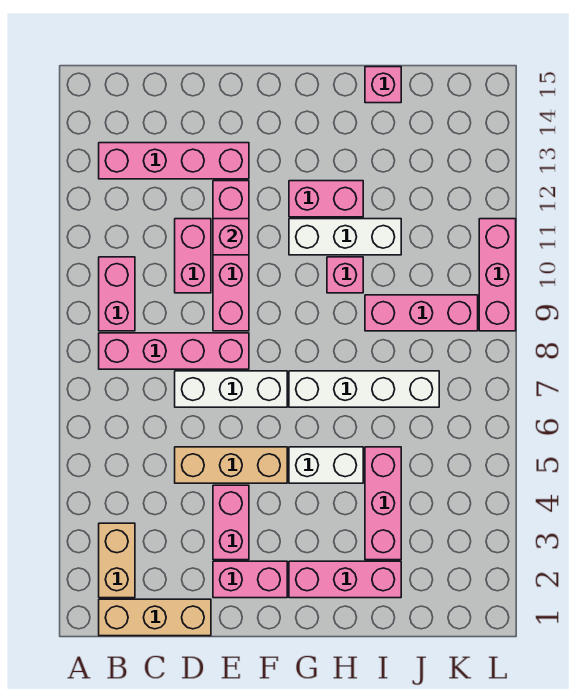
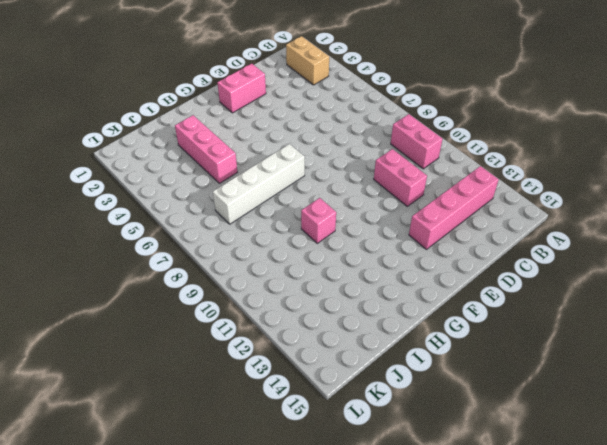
none -> tan 1x3 brick [99,599,211,636]
none -> pink 1x4 brick [99,333,249,369]
none -> tan 1x3 brick [175,447,287,483]

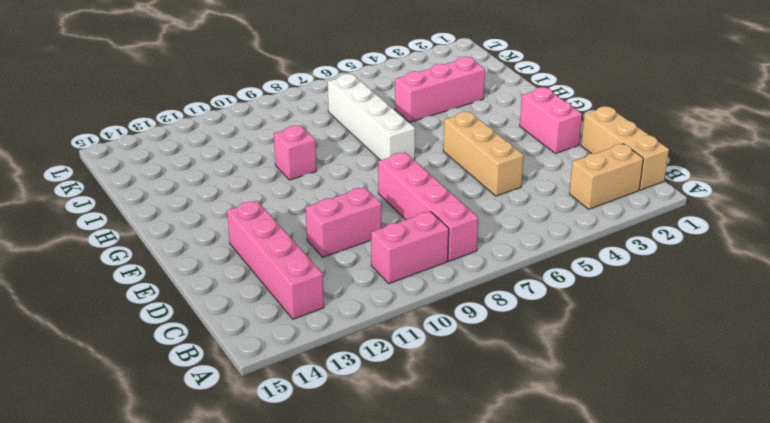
none -> white 1x3 brick [175,371,287,407]
none -> pink 1x2 brick [213,485,249,560]
none -> pink 1x4 brick [213,181,249,331]

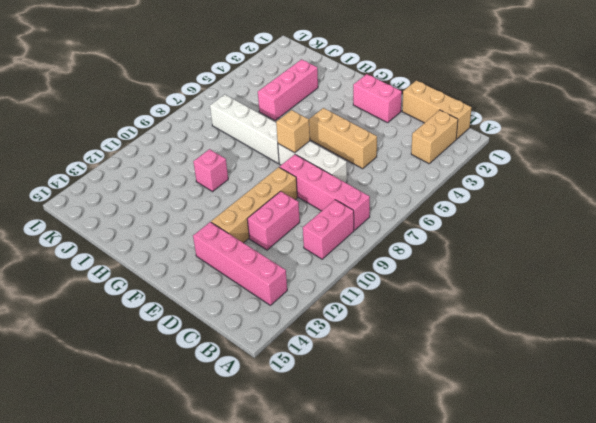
tan 1x4 brick [211,167,297,243] -> pink 1x4 brick [213,181,249,331]
tan 1x1 brick [276,110,310,153] -> none
none -> pink 1x2 brick [213,485,249,560]
none -> pink 1x3 brick [289,561,401,598]
none -> white 1x2 brick [289,447,363,483]

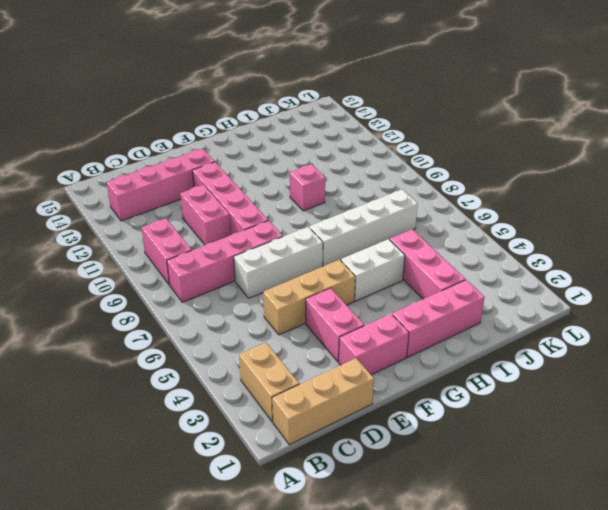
none -> white 1x3 brick [289,219,401,255]
none -> pink 1x2 brick [289,181,363,217]
none -> pink 1x3 brick [365,295,478,331]

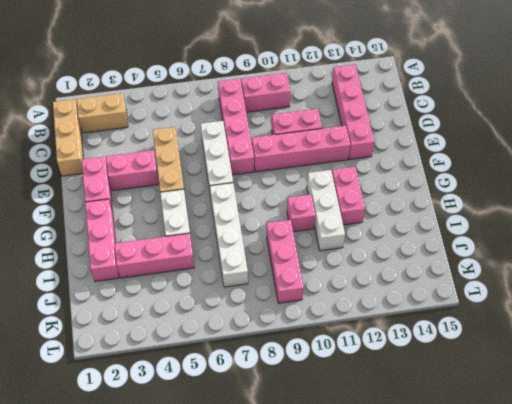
none -> pink 1x1 brick [365,67,401,103]
none -> pink 1x3 brick [479,219,516,331]
none -> pink 1x1 brick [213,219,249,255]

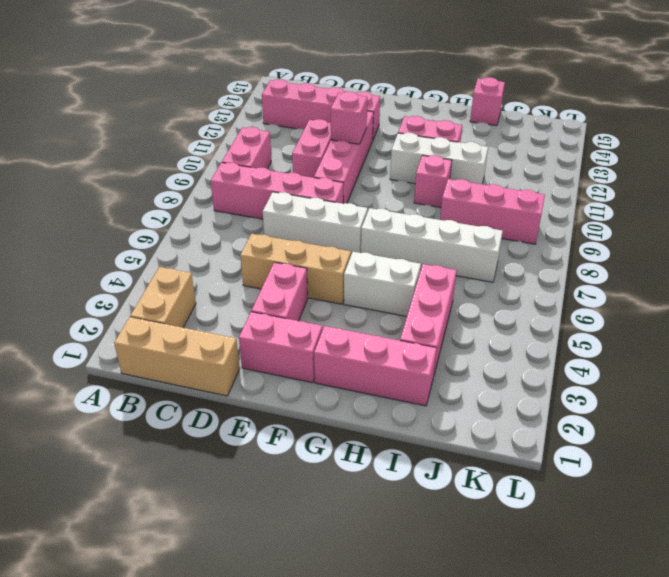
none -> pink 1x3 brick [479,219,516,331]

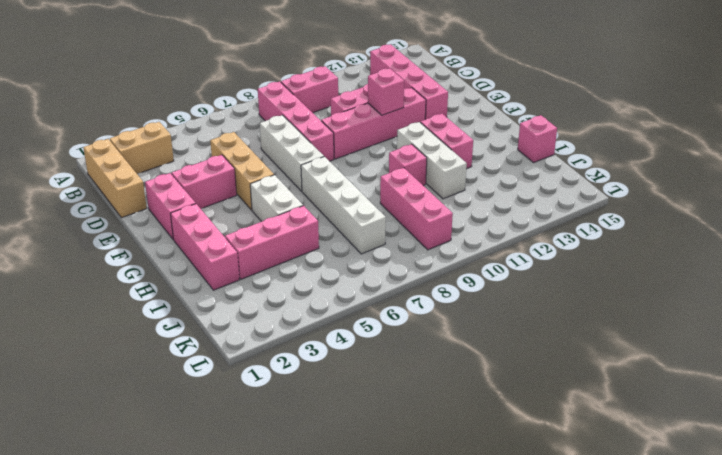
none -> pink 1x3 brick [479,219,516,331]

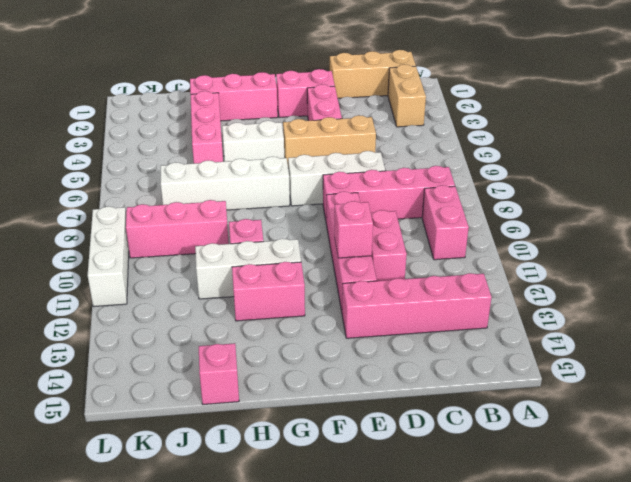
white 1x3 brick [88,207,129,307] -> pink 1x3 brick [479,219,516,331]

